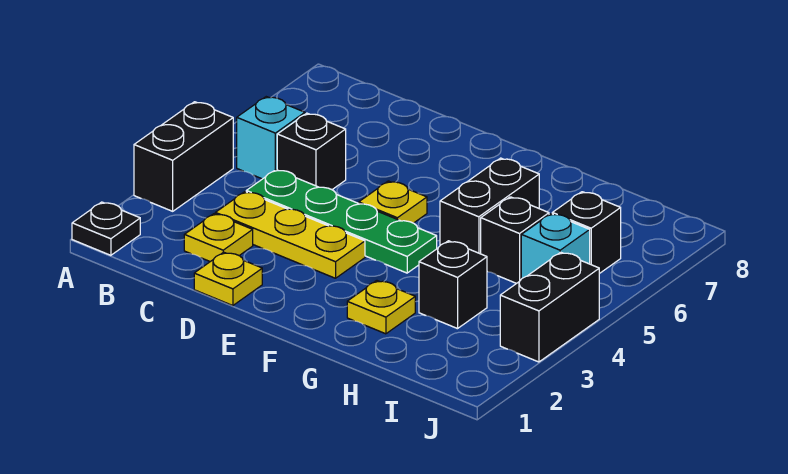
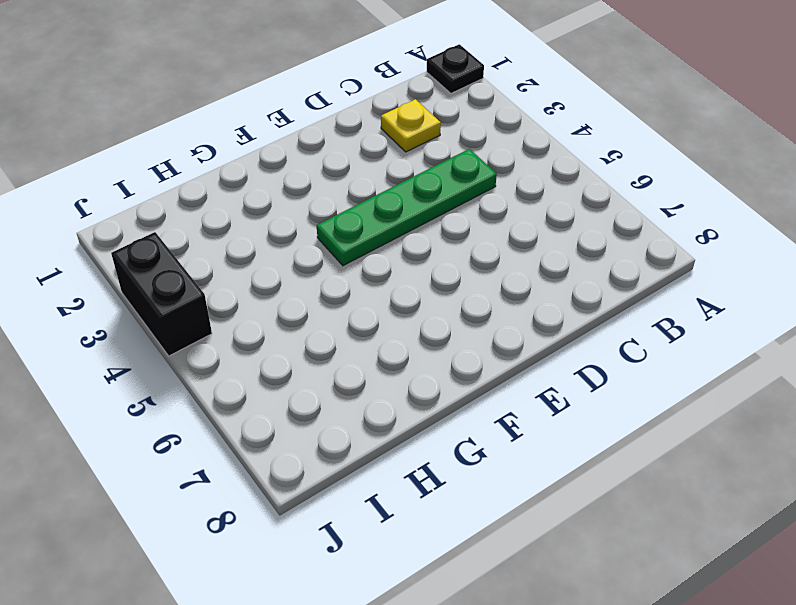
none -> black 1x2 brick [134,102,233,211]
none -> cyan 1x1 brick [237,97,305,179]
none -> yellow 1x3 plate [215,192,365,278]

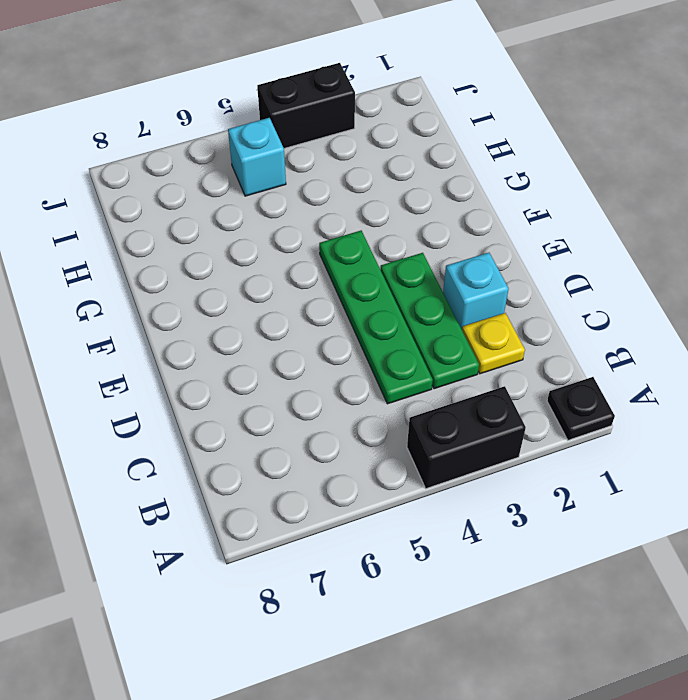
green 1x3 plate [381,253,479,389] -> yellow 1x3 plate [215,192,365,278]
cyan 1x1 brick [443,253,509,329] -> cyan 1x1 brick moved to [237,97,305,179]
none -> black 1x1 brick [277,113,346,190]
none -> yellow 1x1 plate [194,252,262,306]
none -> yellow 1x1 plate [359,181,427,223]

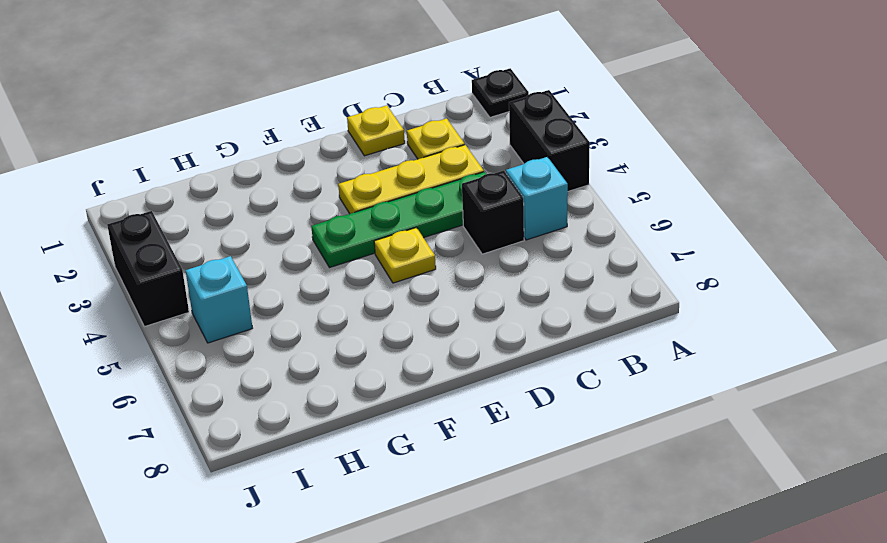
none -> yellow 1x1 plate [347,281,415,334]
none -> black 1x2 brick [440,158,539,254]
none -> black 1x1 brick [419,241,487,329]

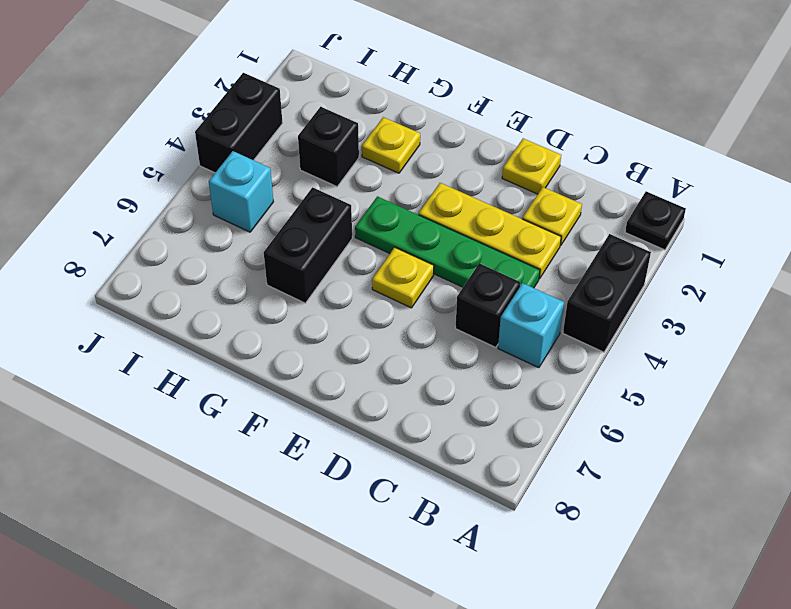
none -> black 1x1 brick [481,197,549,283]
none -> black 1x1 brick [552,192,621,274]

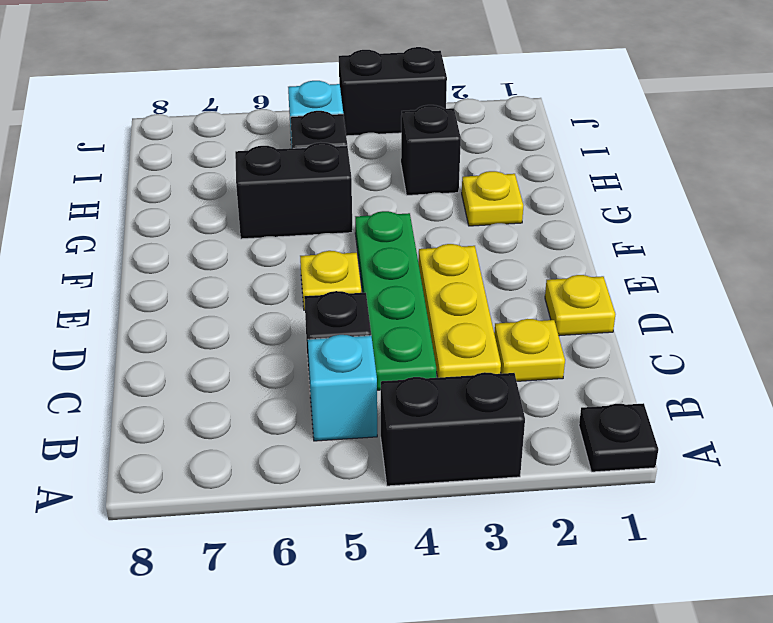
none -> black 1x1 brick [552,192,621,274]

